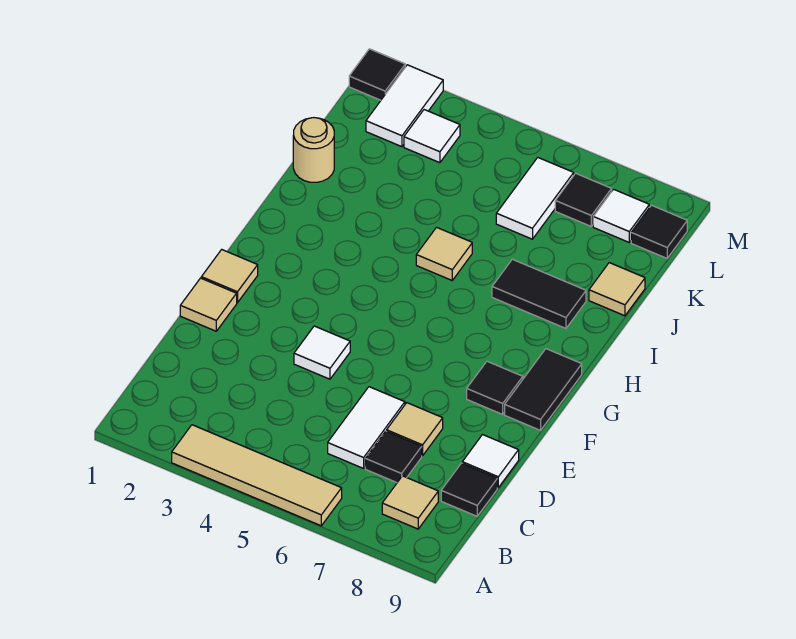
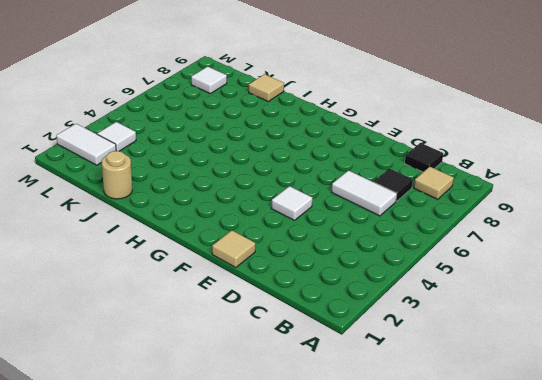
none -> tan 1x4 tile [172,425,342,526]
none -> tan 1x1 tile [387,403,443,456]
none -> white 1x1 tile [462,435,519,488]

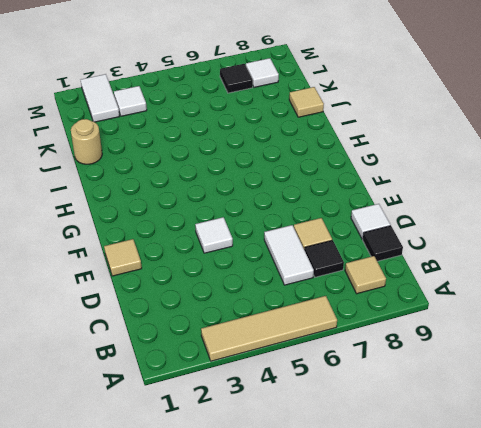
none -> tan 1x1 tile [201,250,258,303]
none -> black 1x1 tile [467,361,523,414]
none -> black 1x2 tile [505,349,582,430]

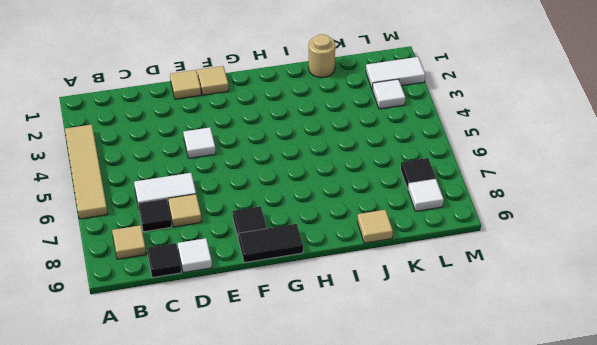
none -> tan 1x1 tile [416,227,472,280]
none -> black 1x2 tile [492,259,586,328]
none -> white 1x2 tile [496,158,574,239]

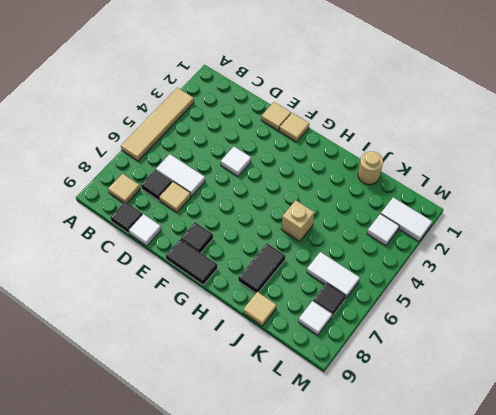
tan 1x1 brick [281,200,314,241] -> tan 1x1 tile [416,227,472,280]
none -> black 1x1 tile [631,205,687,258]
none -> black 1x1 tile [349,49,405,100]

